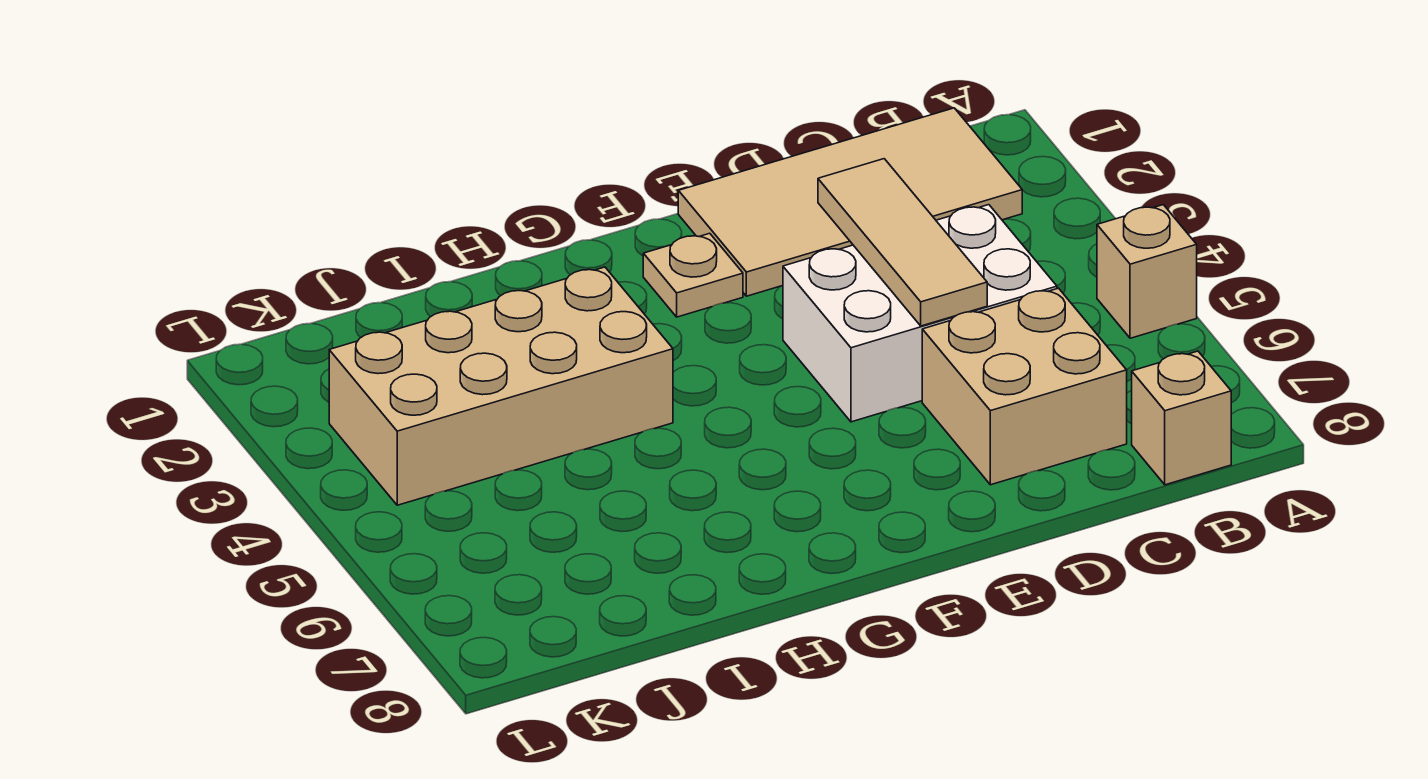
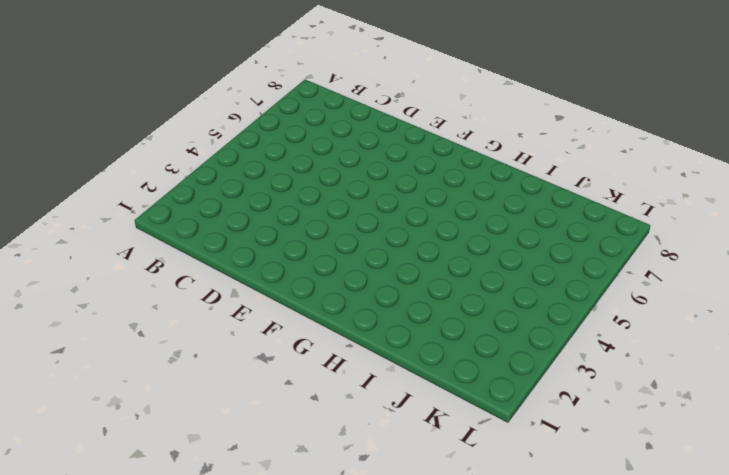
none -> tan 1x1 brick [1097,205,1197,338]
none -> tan 2x4 tile [678,108,1022,296]

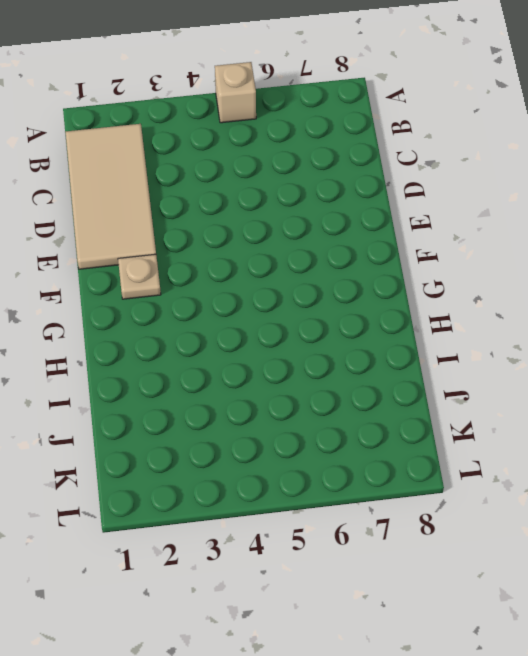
none -> tan 1x1 brick [1132,351,1231,485]
none -> white 2x3 brick [783,205,1057,422]

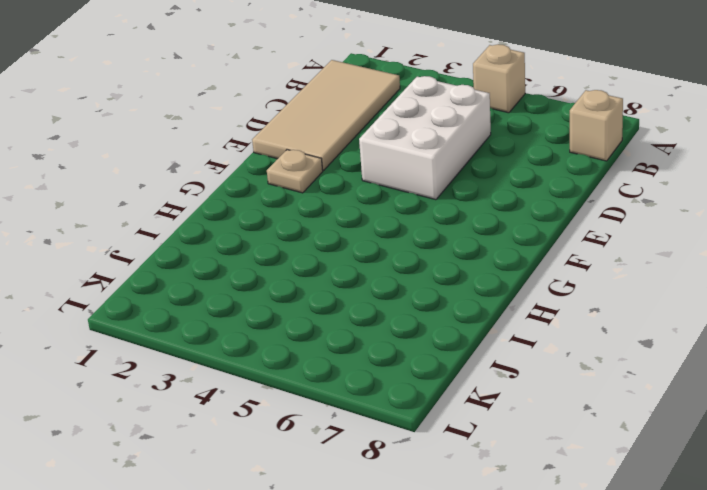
none -> tan 2x2 brick [922,288,1127,485]
none -> tan 2x4 brick [329,267,673,505]

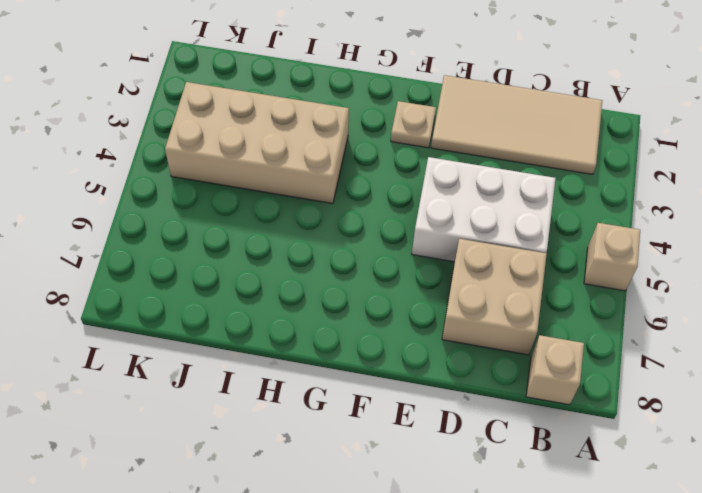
none -> tan 1x3 tile [818,159,987,326]

